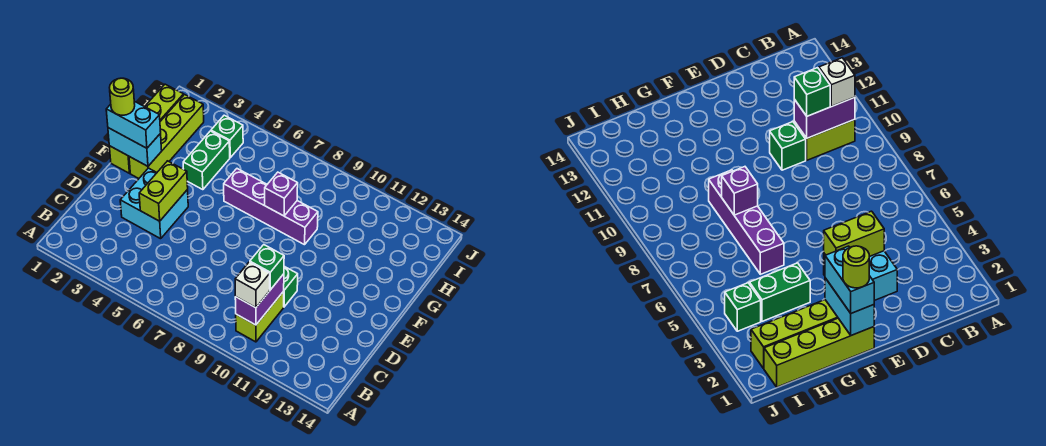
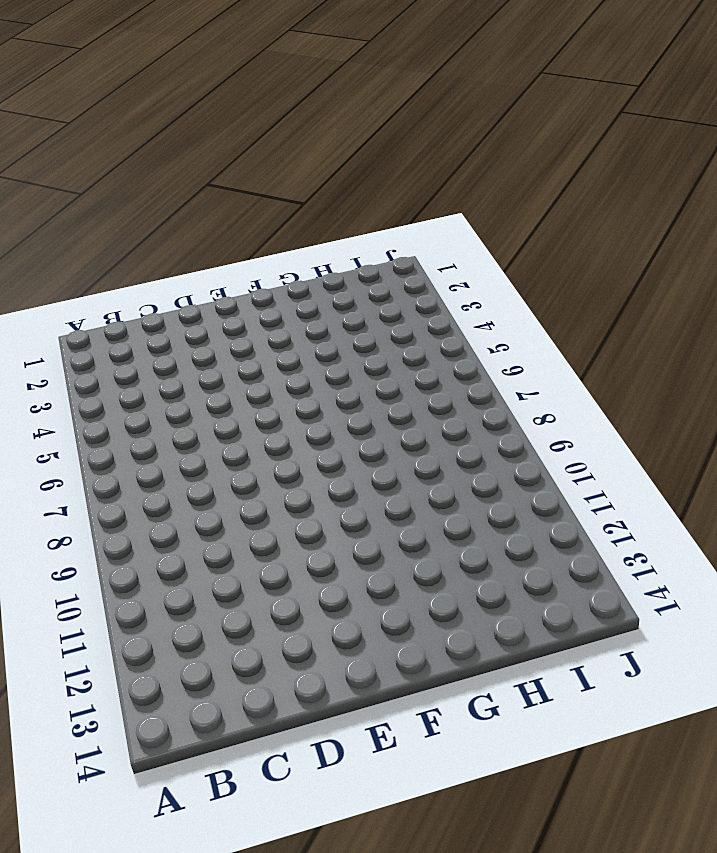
none -> lime 1x2 brick [236,291,284,342]
none -> cyan 2x2 brick [120,168,188,239]
none -> green 1x1 brick [284,266,298,307]

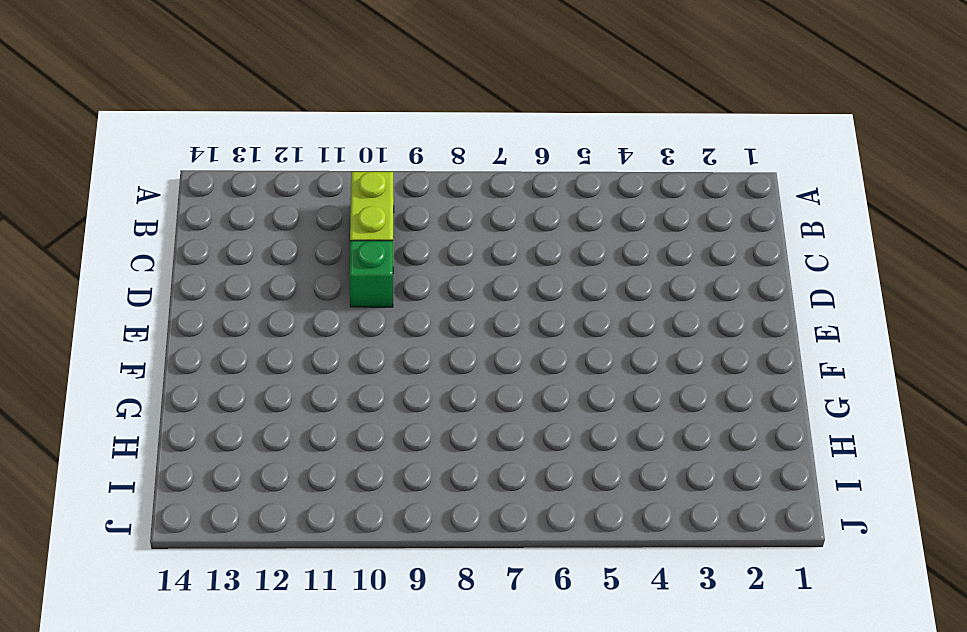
none -> cyan 2x2 brick [120,168,188,239]
none -> lime 1x4 brick [109,84,184,173]
none -> lime 1x4 brick [129,95,204,178]

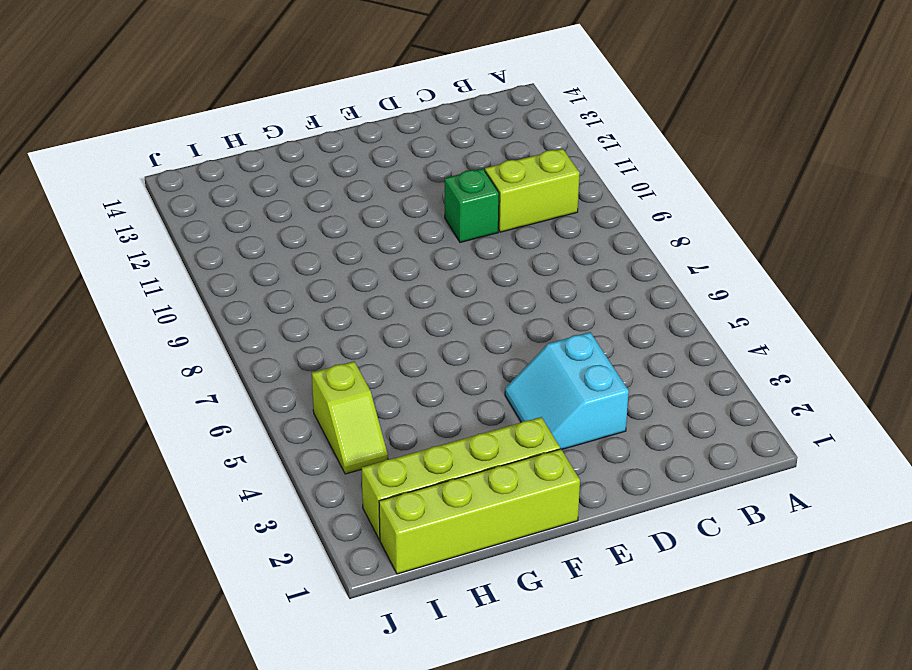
cyan 2x2 slope [505,332,629,450] -> cyan 2x2 brick [120,168,188,239]
lime 1x2 slope [312,361,388,474] -> green 1x1 brick [211,115,243,158]
none -> green 1x2 brick [183,131,230,190]
none -> purple 1x4 brick [224,169,318,245]
none -> purple 1x2 brick [235,274,284,325]

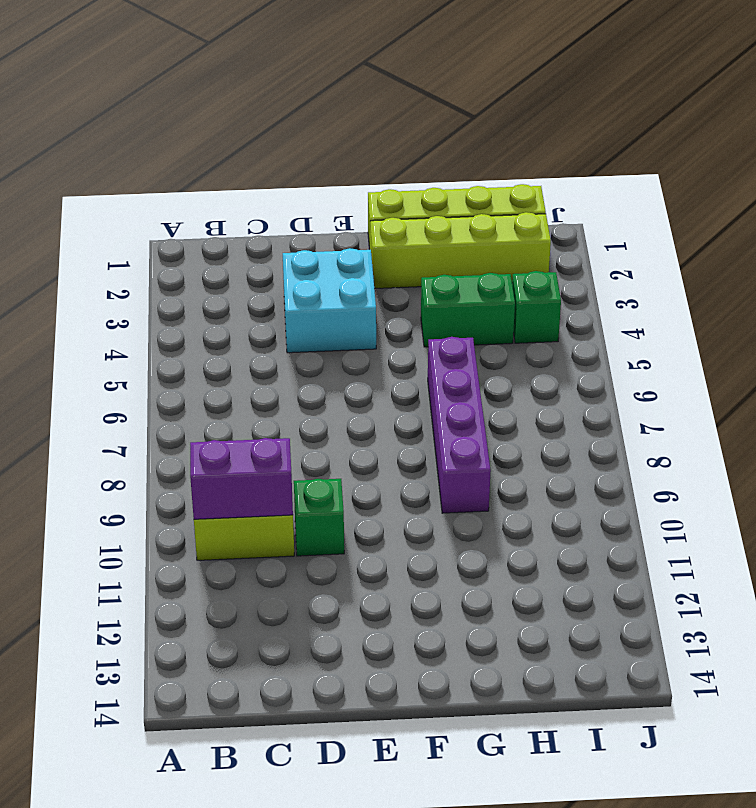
none -> lime 1x2 brick [139,161,188,221]
none -> cyan 1x2 brick [108,128,162,166]
none -> purple 1x1 brick [265,172,298,216]

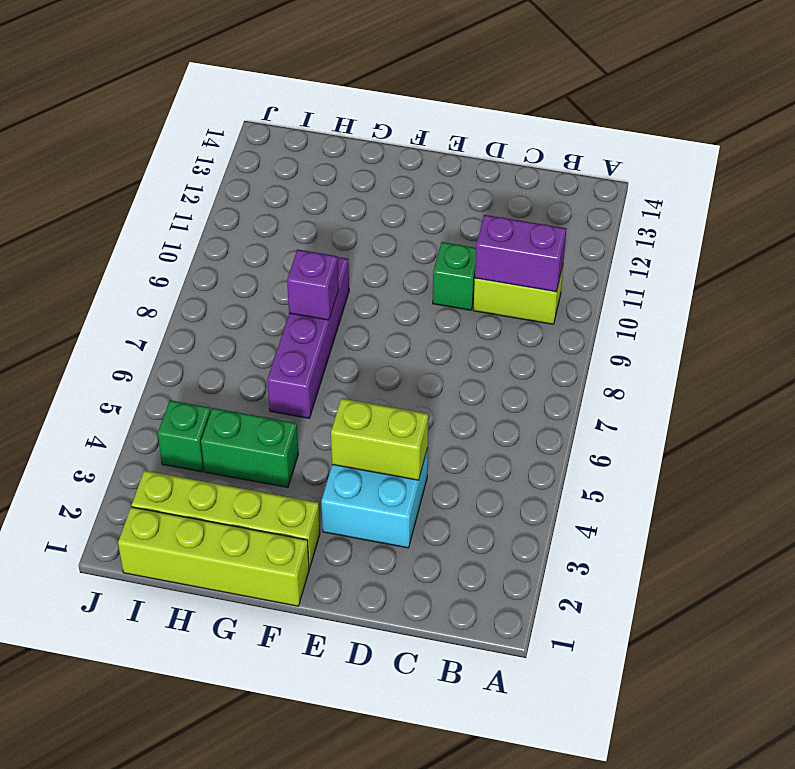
none -> cyan 1x2 brick [108,128,162,166]
none -> white 1x1 brick [235,262,270,308]
none -> green 1x1 brick [250,245,284,290]

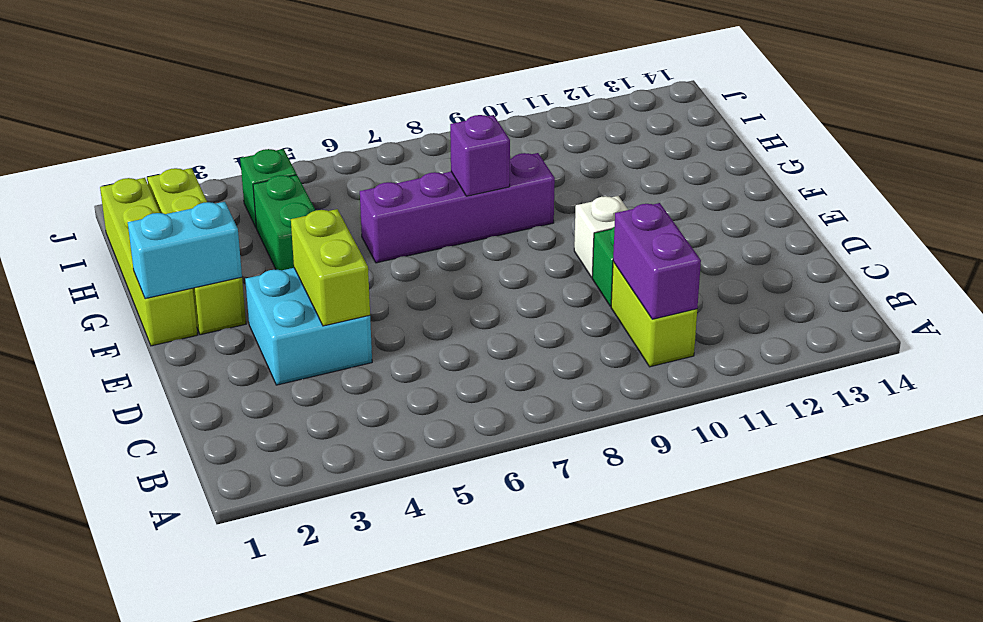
white 1x1 brick [574,196,628,277] -> white 1x1 brick moved to [235,262,270,308]
none -> green 1x1 brick [250,245,284,290]
none -> cyan 1x2 brick [106,101,161,148]
none -> lime 1x1 round brick [110,78,135,115]

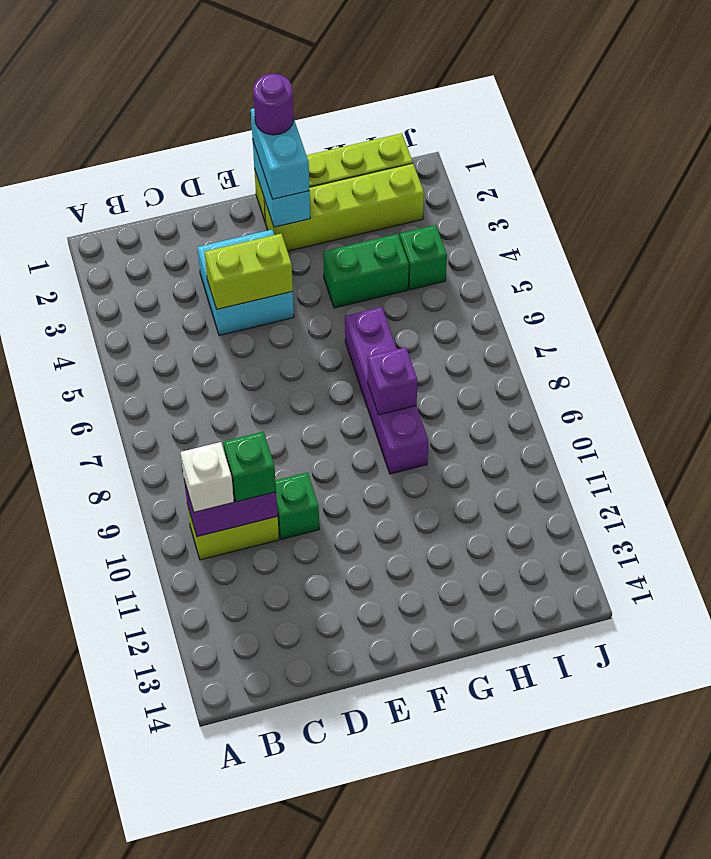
purple 1x1 round brick [253,74,293,135] -> lime 1x1 round brick [110,78,135,115]

